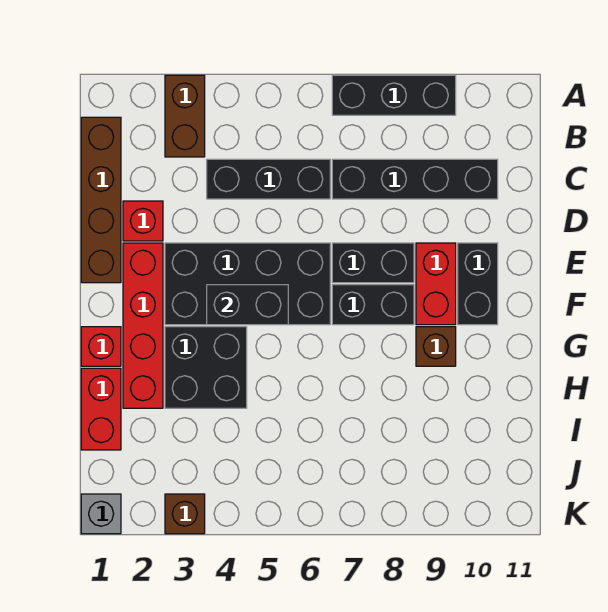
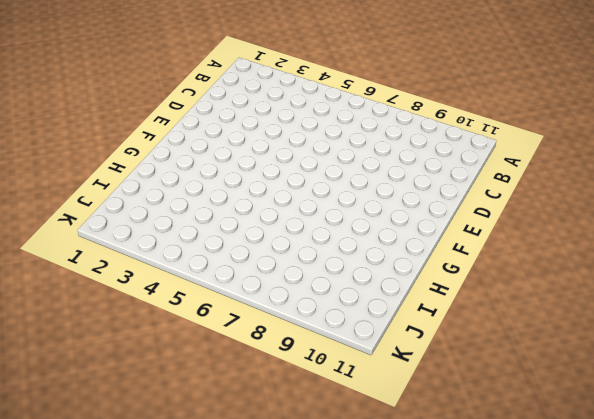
none -> brown 1x2 brick [165,75,205,157]
none -> black 1x3 brick [332,75,456,115]
none -> brown 1x4 brick [81,117,121,283]

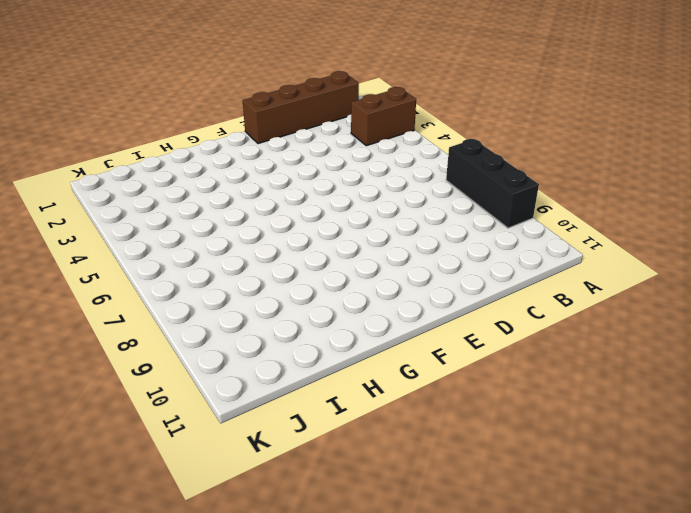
none -> black 1x3 brick [207,159,330,199]
none -> black 1x4 brick [332,159,498,199]
none -> red 1x1 brick [123,201,163,241]

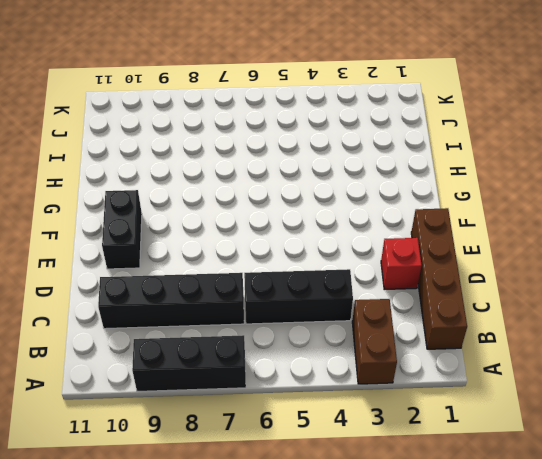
none -> red 1x4 brick [123,243,163,408]
none -> black 2x4 brick [165,243,330,325]
none -> black 1x2 brick [332,243,414,283]

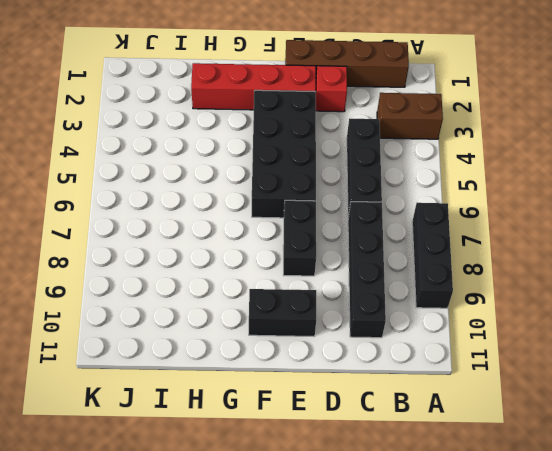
none -> red 1x2 brick [416,243,456,325]
none -> black 1x2 brick [332,285,414,325]
none -> red 1x1 brick [81,327,121,366]

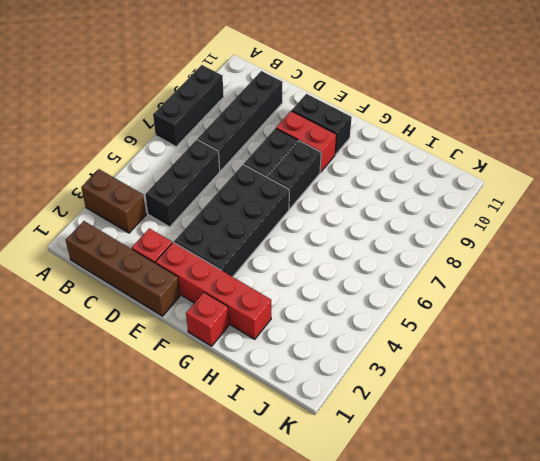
none -> black 2x2 brick [165,327,247,408]
none -> brown 1x1 brick [416,327,456,366]
none -> red 1x2 brick [81,368,121,450]

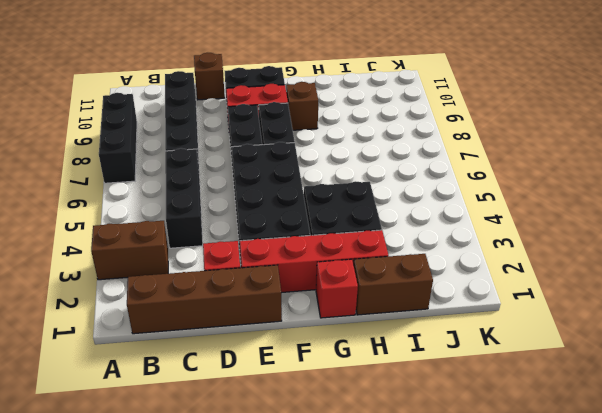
brown 1x1 brick [194,53,225,100] -> brown 1x1 brick moved to [165,494,205,534]
brown 1x2 brick [353,254,433,315] -> red 1x2 brick [81,368,121,450]
none -> grey 1x1 brick [81,494,121,534]
none -> black 1x2 brick [207,285,288,325]

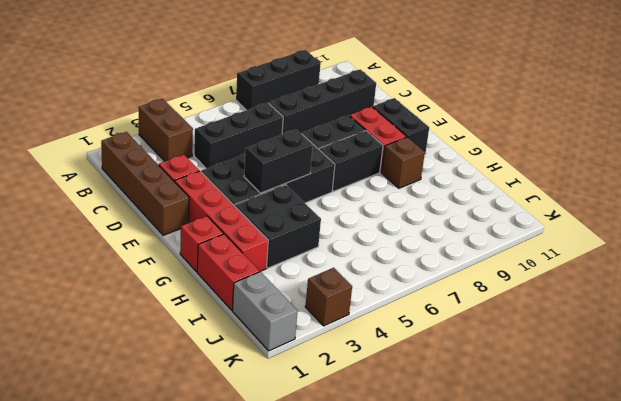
grey 1x2 brick [232,272,297,351] -> grey 1x1 brick [81,494,121,534]

